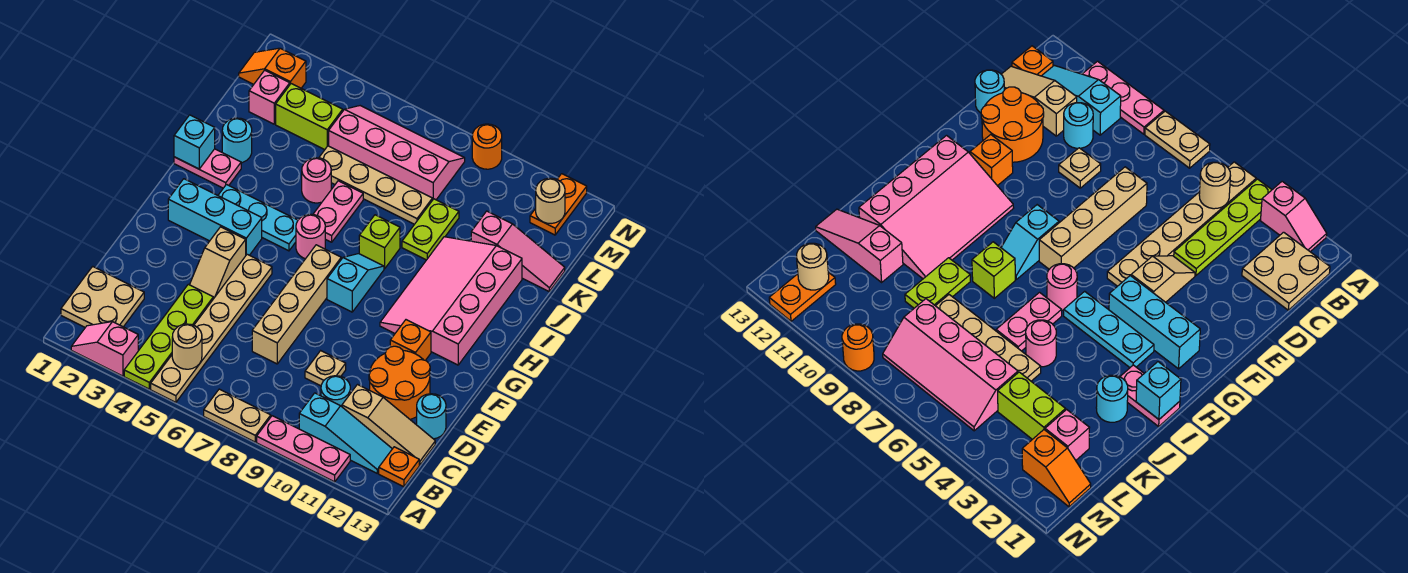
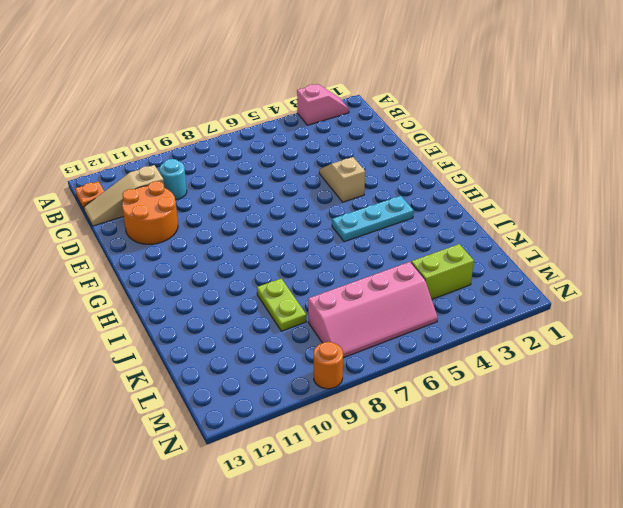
none -> lime 1x4 plate [124,284,213,389]
none -> tan 1x6 plate [151,254,272,402]
none -> tan 1x2 plate [204,389,271,442]
none -> pink 1x3 plate [257,416,350,482]

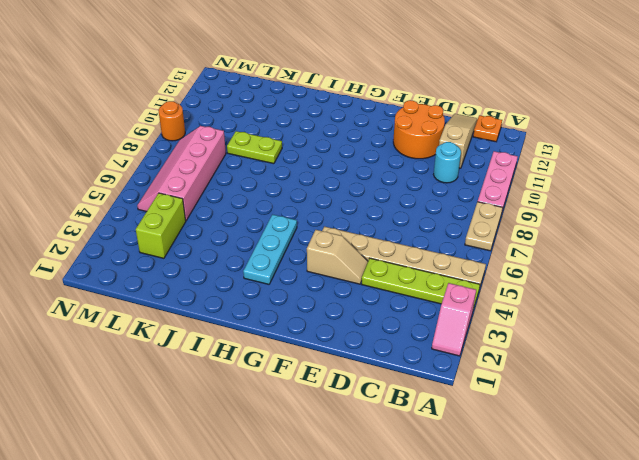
none -> tan 2x2 plate [61,266,144,327]
none -> cyan 1x3 slope [299,393,392,473]
none -> tan 1x4 brick [252,245,341,364]
none -> tan 1x1 plate [305,351,346,386]

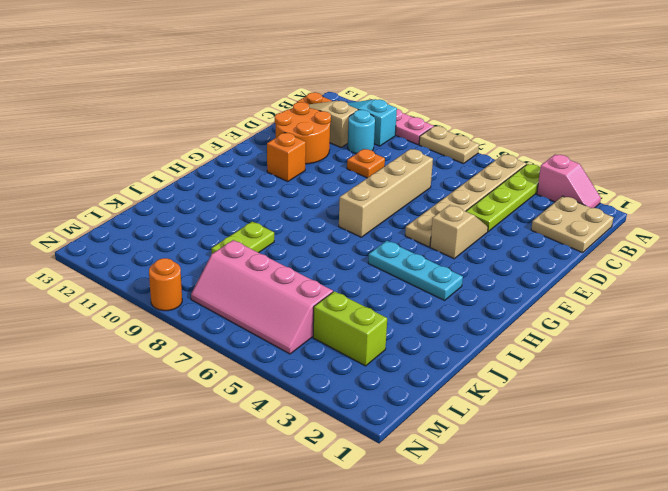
orange 1x1 plate [347,149,385,178] -> tan 1x1 plate [305,351,346,386]
none -> cyan 1x1 round brick [417,394,446,439]
none -> cyan 1x3 brick [168,179,262,255]
none -> cyan 1x2 slope [327,254,384,312]
none -> pink 3x4 slope [380,237,522,365]

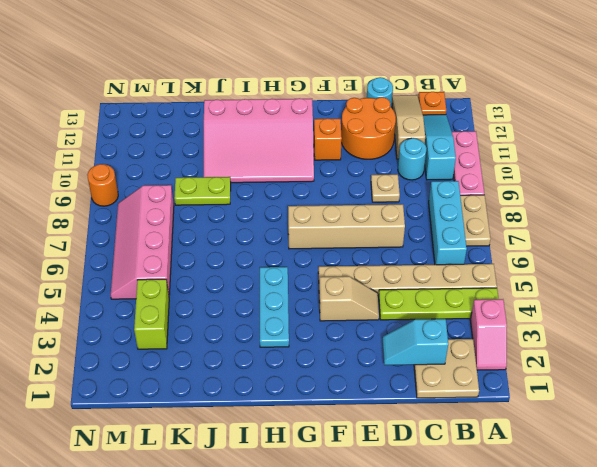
cyan 1x3 brick [429,181,467,265] -> cyan 1x3 brick moved to [168,179,262,255]
cyan 1x2 slope [383,319,448,365] -> cyan 1x2 slope moved to [327,254,384,312]
none -> pink 1x1 round brick [296,214,325,259]
none -> pink 1x2 plate [174,149,241,188]
none -> pink 1x2 plate [313,181,363,242]
none -> lime 1x1 brick [359,215,400,269]

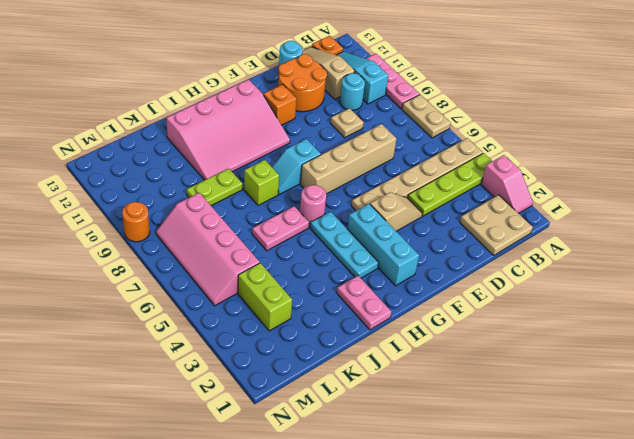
none -> cyan 1x1 round brick [222,118,252,163]
none -> pink 1x1 round brick [302,158,331,203]
none -> tan 1x4 plate [319,146,432,224]
none -> pink 1x3 slope [471,211,565,291]

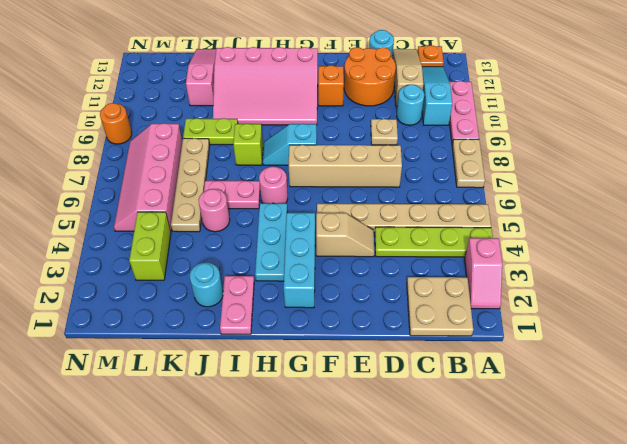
none -> pink 1x1 brick [249,70,290,124]
none -> orange 1x2 slope [239,48,306,88]
none -> orange 1x2 plate [530,174,587,235]
none -> tan 1x1 round brick [172,324,202,369]

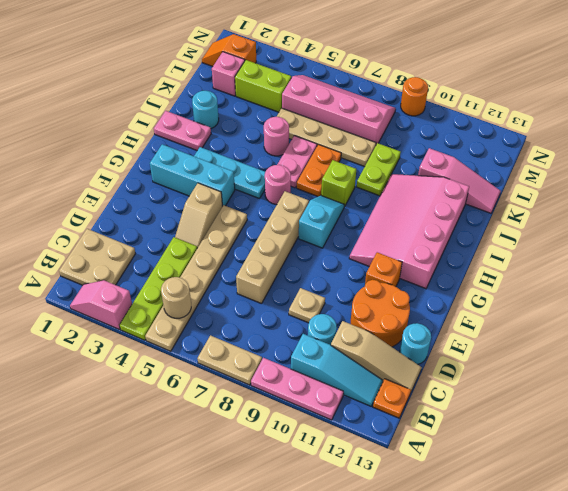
orange 1x2 plate [297,144,341,196] -> orange 1x2 plate moved to [530,174,587,235]
none -> cyan 1x1 brick [174,115,215,169]
none -> tan 1x1 round brick [536,178,565,224]

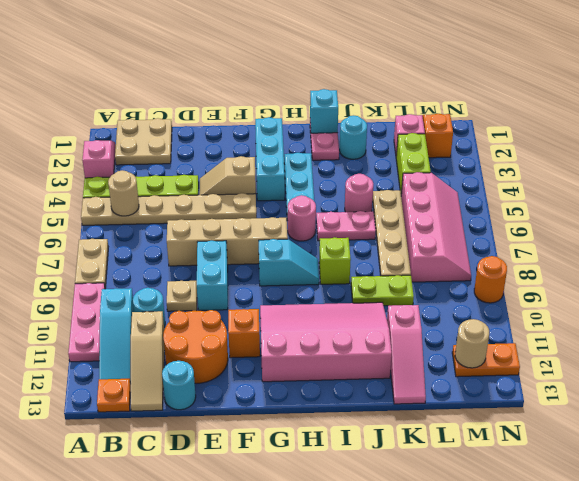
cyan 1x2 brick [197,241,228,310] -> none

